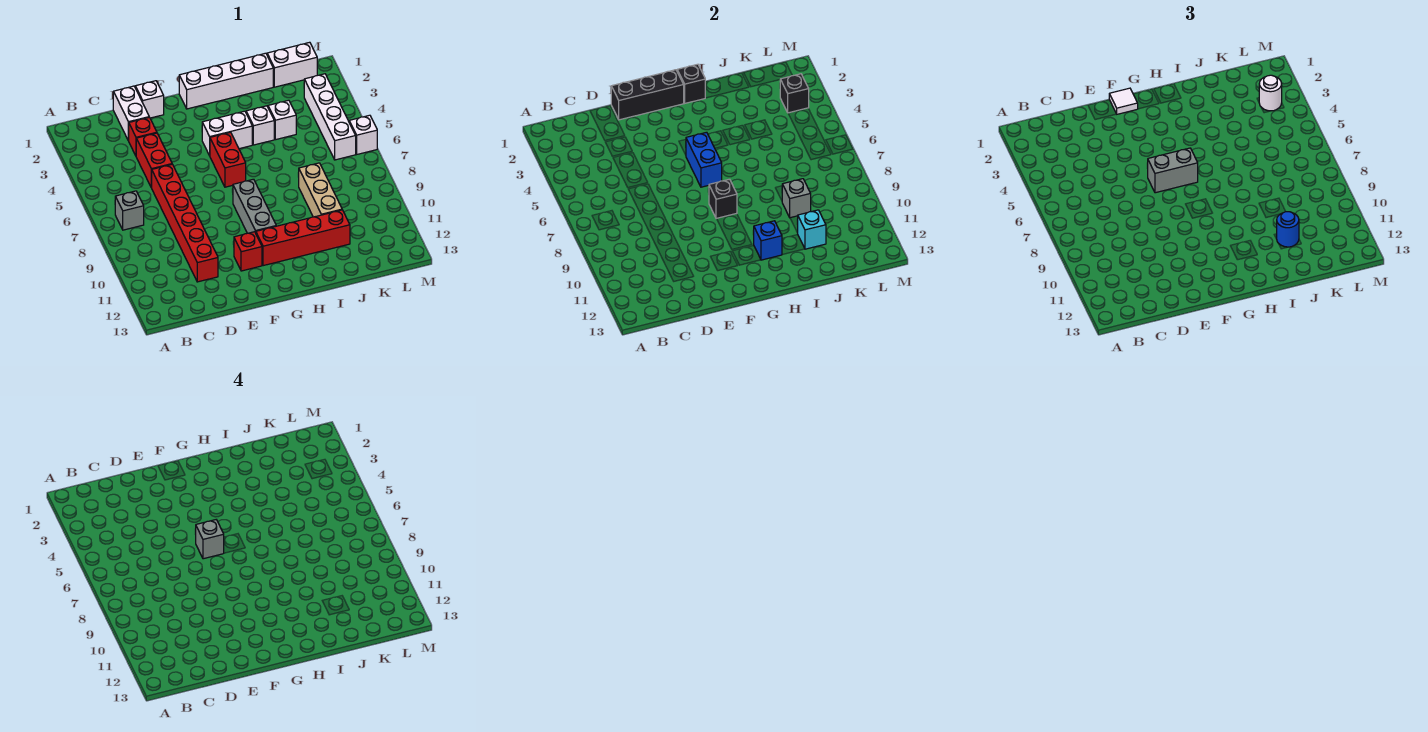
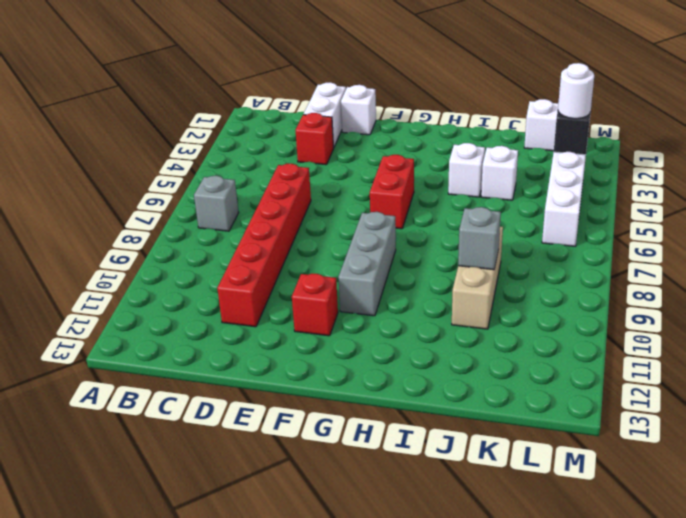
none -> red 1x2 brick [136,133,172,188]
none -> white 1x4 brick [179,53,273,109]
none -> white 1x2 brick [202,111,252,156]
none -> red 1x4 brick [256,210,350,266]

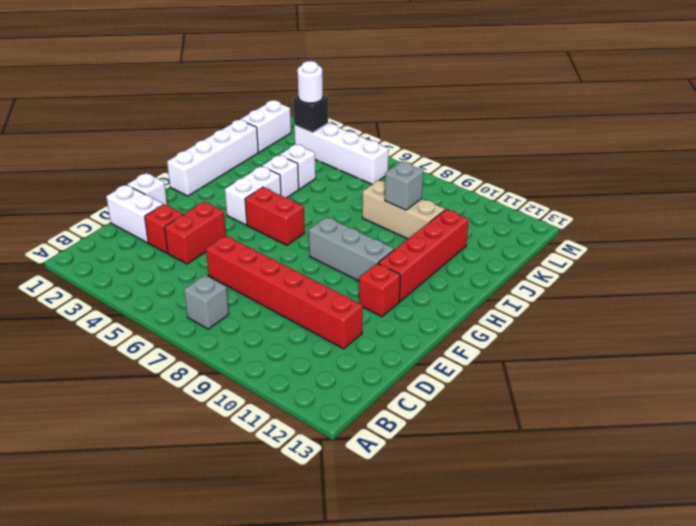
red 1x2 brick [165,202,226,264] -> red 1x2 brick turned to [136,133,172,188]
none -> white 1x1 brick [349,115,377,154]
none -> black 1x3 brick [611,70,684,120]
none -> blue 1x2 brick [686,132,722,187]
none -> black 1x1 brick [709,179,737,219]

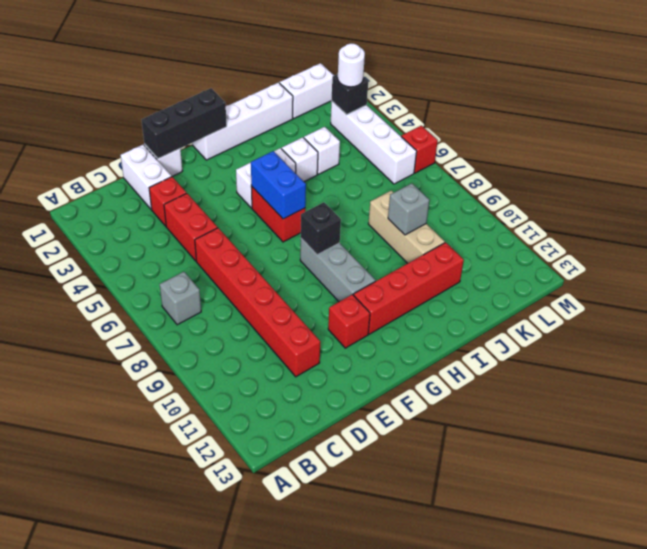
red 1x1 brick [401,126,438,173] -> white 1x1 brick [349,115,377,154]
none -> black 1x1 brick [677,64,705,103]
none -> blue 1x1 brick [753,221,782,260]
none -> cyan 1x1 brick [797,210,826,249]
none -> white 1x1 tile [1109,88,1138,114]

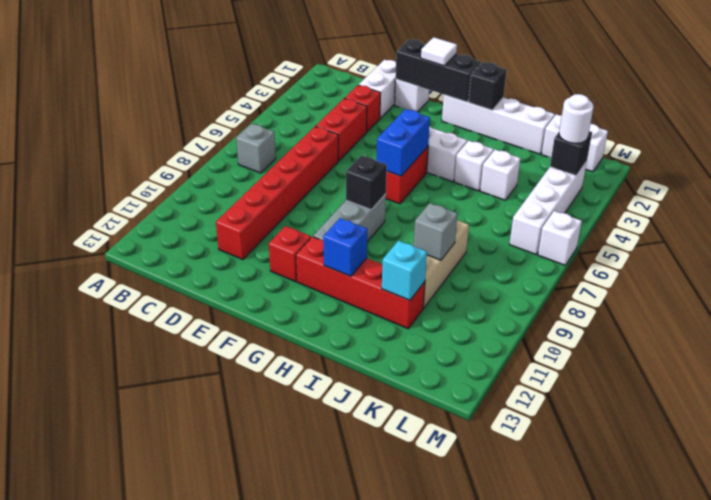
none -> grey 1x2 brick [1147,148,1198,193]
none -> blue 1x1 round brick [1277,212,1299,247]
none -> grey 1x1 brick [195,520,224,559]

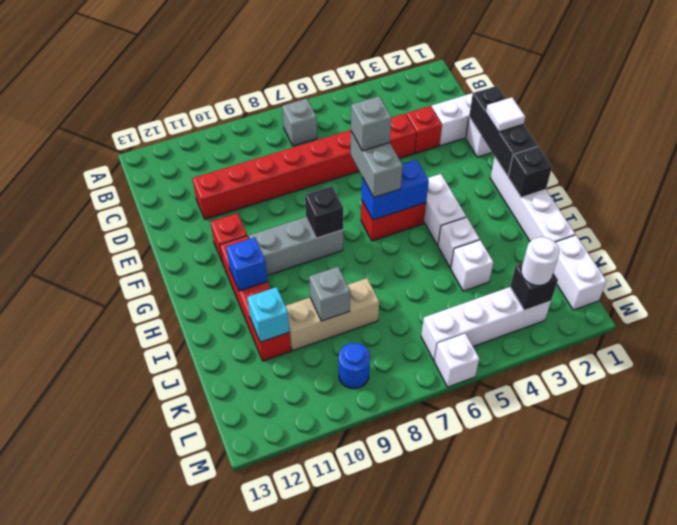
blue 1x1 round brick [339,343,370,389] -> blue 1x1 round brick moved to [1277,212,1299,247]

